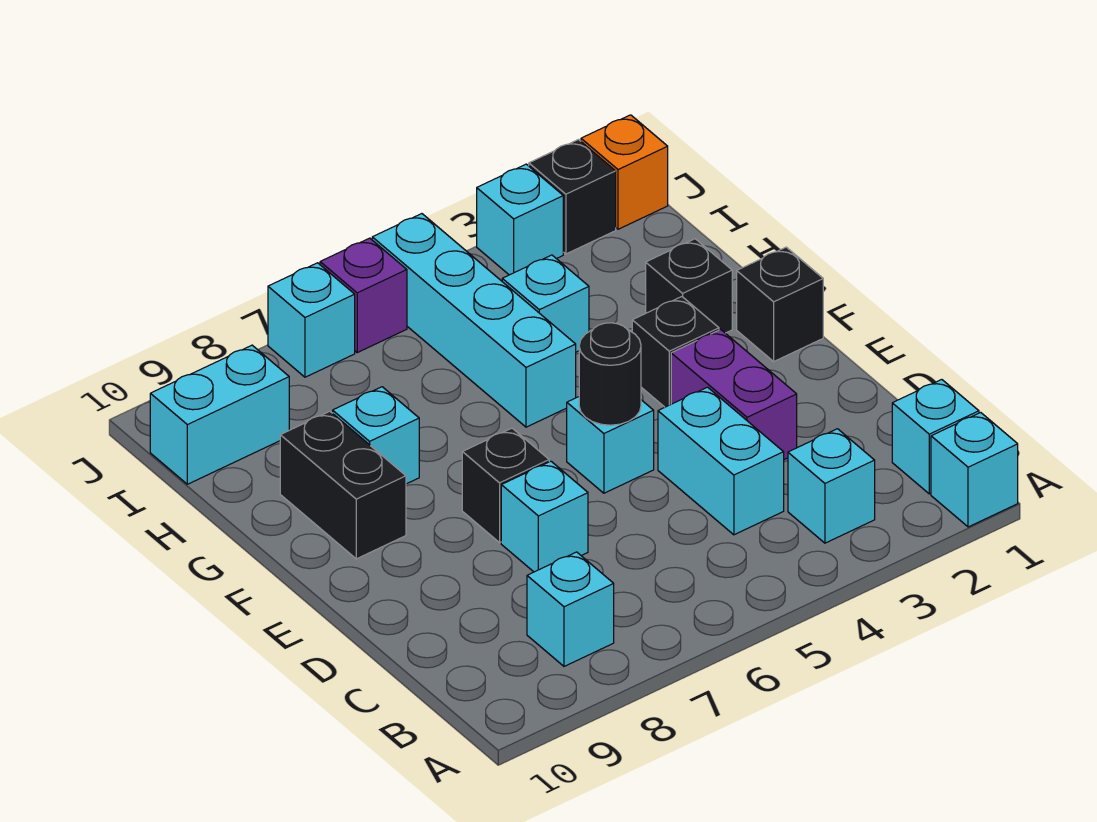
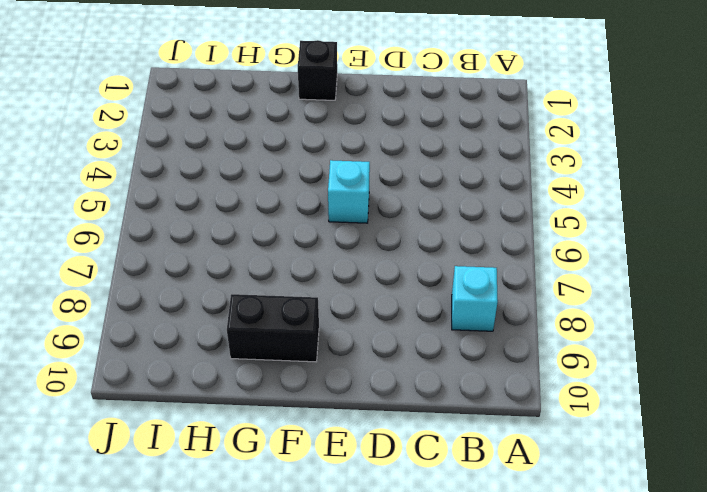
none -> cyan 1x1 brick [931,413,1018,527]
none -> cyan 1x1 brick [892,380,979,494]
none -> cyan 1x1 brick [788,429,875,543]

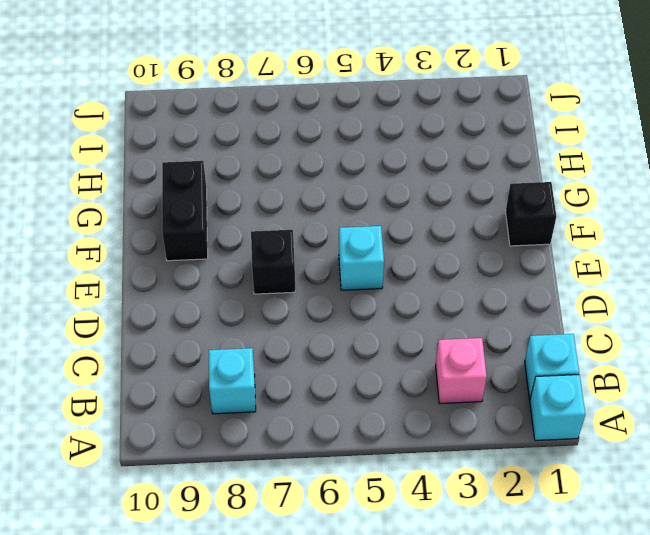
pink 1x1 brick [436,338,487,404] -> cyan 1x1 brick [788,429,875,543]
none -> cyan 1x2 brick [658,387,784,535]
none -> purple 1x2 brick [671,330,797,460]
none -> cyan 1x1 brick [501,461,588,572]

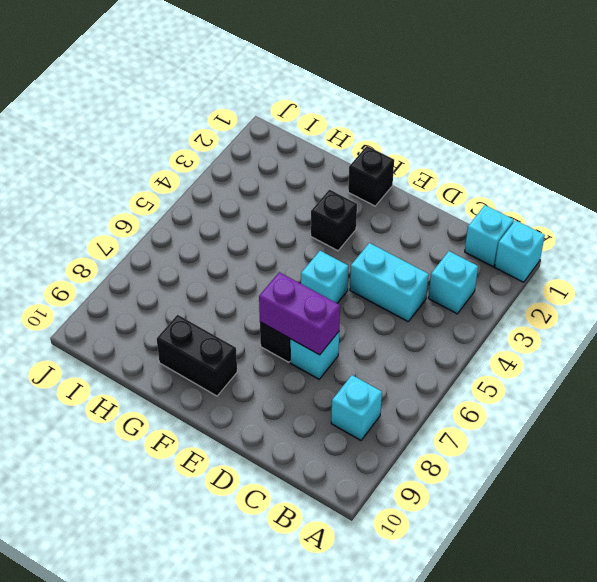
purple 1x2 brick [259,272,340,355] -> purple 1x2 brick moved to [671,330,797,460]
none -> black 1x1 brick [646,239,732,333]
none -> cyan 1x4 brick [372,214,576,427]
none -> cyan 1x1 brick [333,387,419,484]

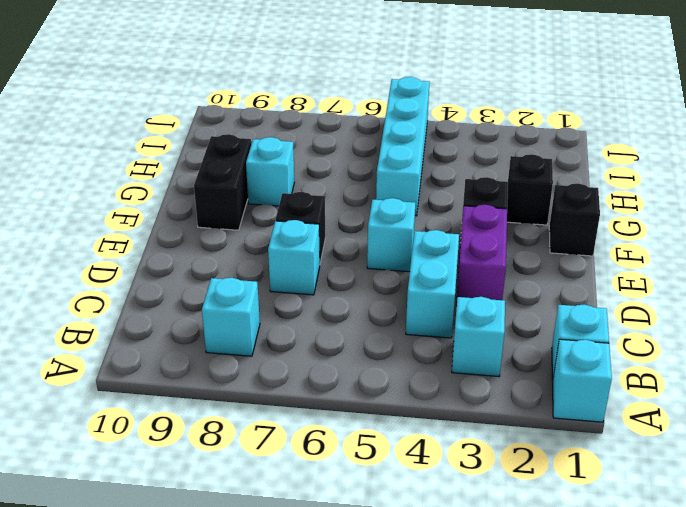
none -> cyan 1x1 brick [502,255,589,352]
none -> cyan 1x2 brick [150,345,289,484]
none -> orange 1x1 brick [581,115,668,229]

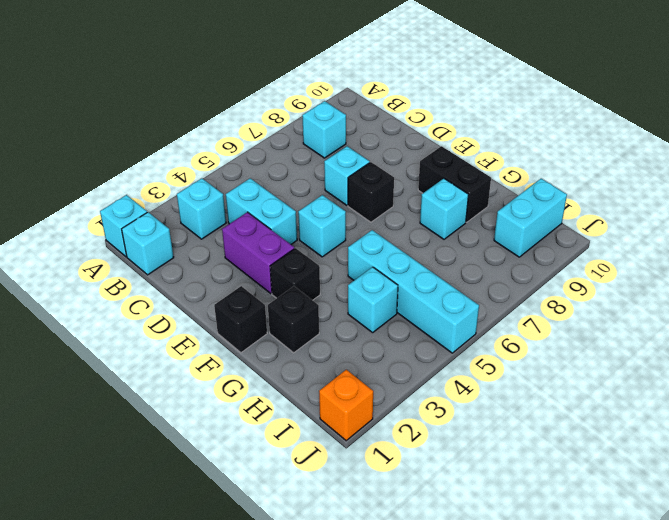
none -> black 1x1 brick [529,140,616,254]
none -> cyan 1x1 brick [477,164,563,275]
none -> purple 1x1 brick [320,238,407,353]

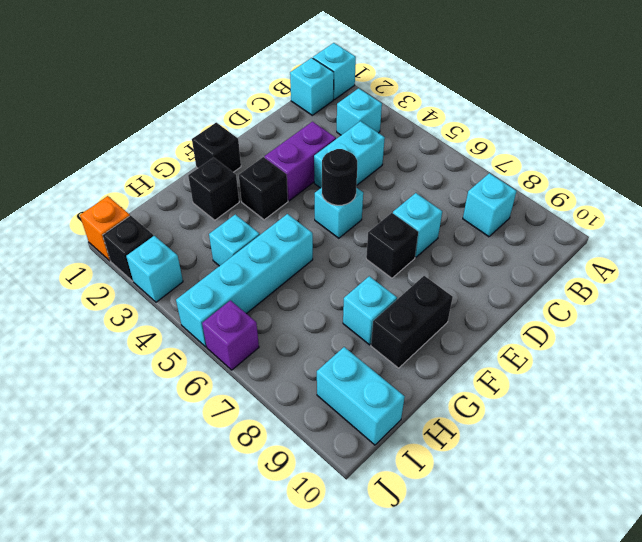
none -> cyan 1x1 brick [268,263,355,377]

